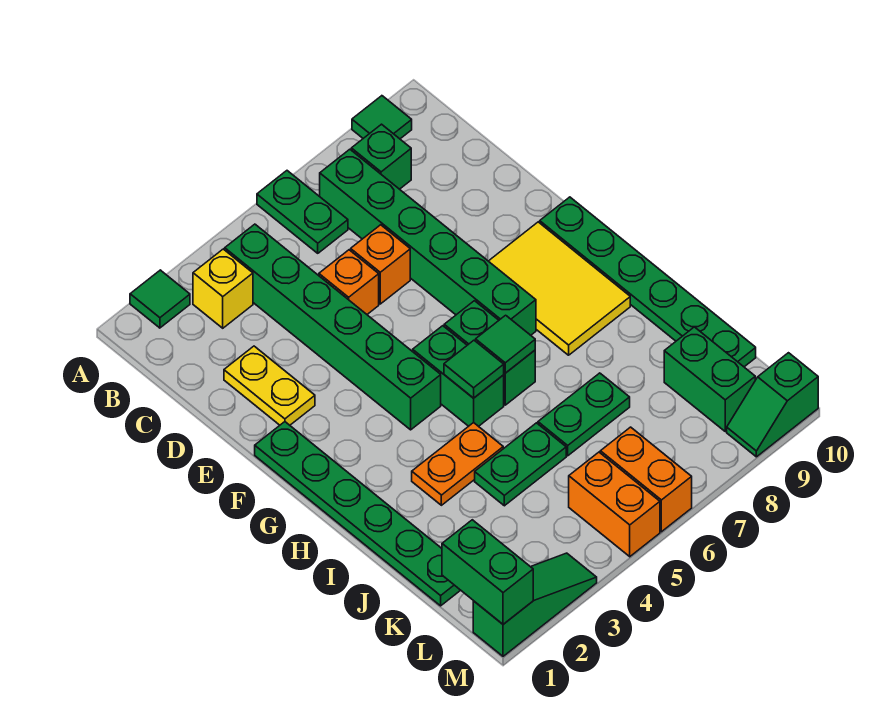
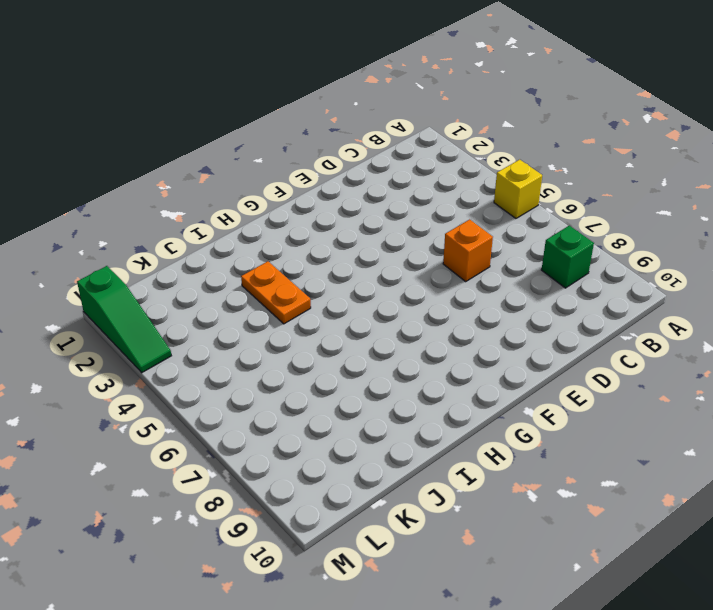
yellow 1x1 brick [494,160,542,218] -> yellow 1x1 brick moved to [193,249,253,328]
none -> green 1x1 tile [130,270,190,328]
none -> green 1x2 plate [257,171,348,253]
none -> green 1x1 tile [352,96,412,139]

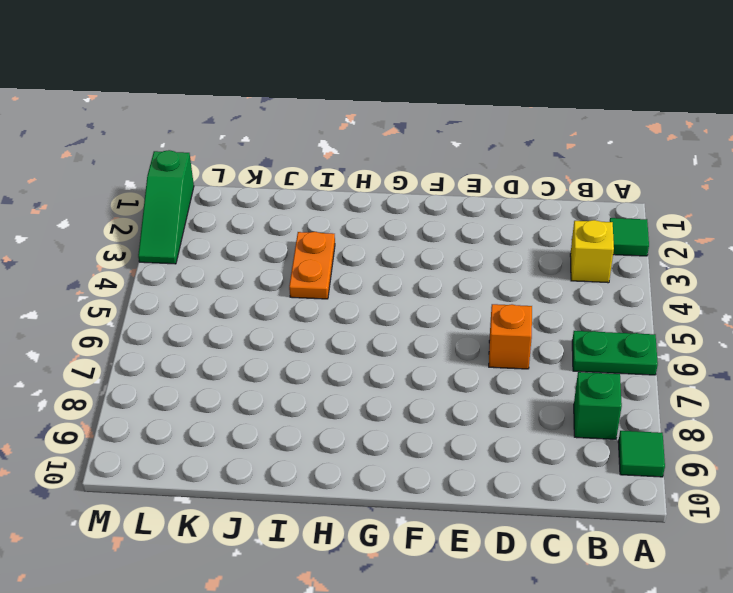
none -> green 1x6 brick [225,224,441,430]
none -> green 1x6 brick [320,149,536,335]
none -> yellow 1x2 plate [224,346,315,425]

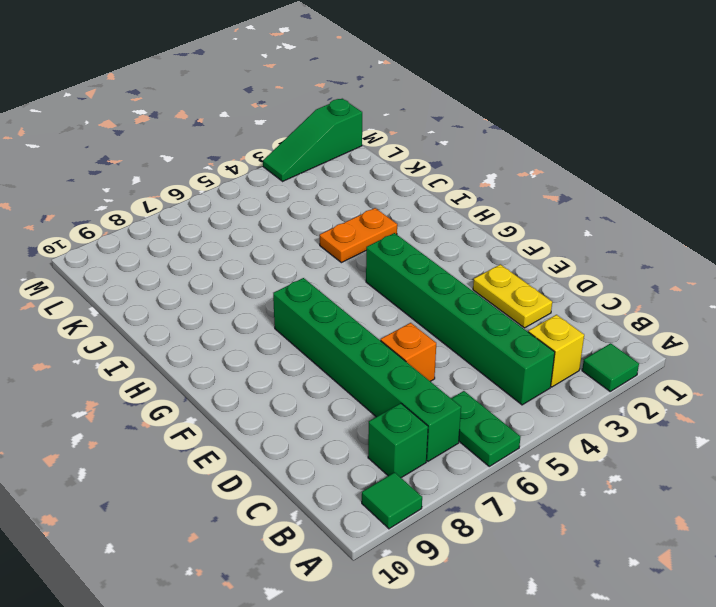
none -> orange 1x1 brick [319,250,379,314]
none -> green 1x6 plate [255,422,460,606]
none -> yellow 2x3 tile [489,222,630,355]

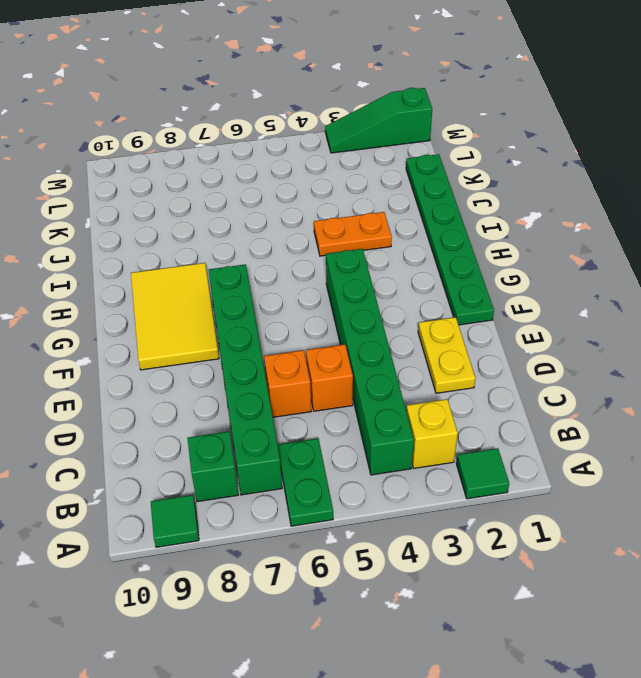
none -> green 1x6 plate [540,197,756,367]
none -> green 1x2 brick [413,326,504,426]
none -> green 1x2 brick [444,301,535,405]

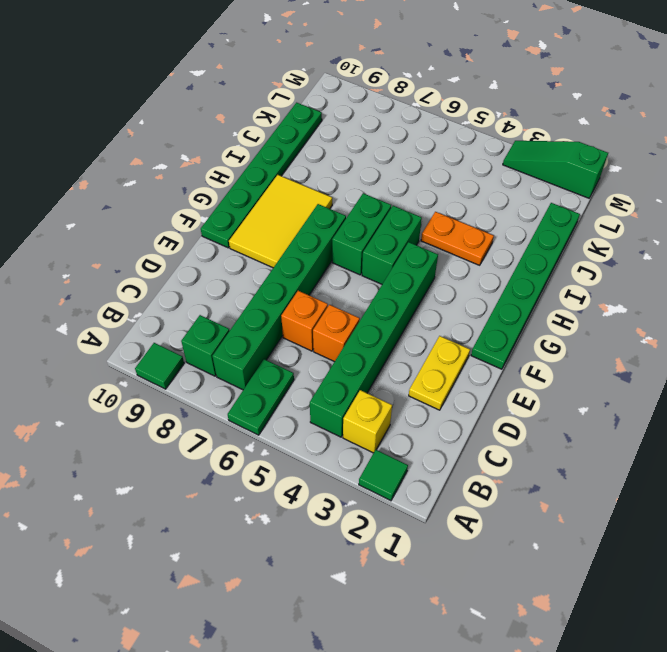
none -> green 1x2 plate [475,423,566,506]
none -> green 1x2 plate [538,373,630,456]
none -> green 1x2 brick [664,327,755,431]

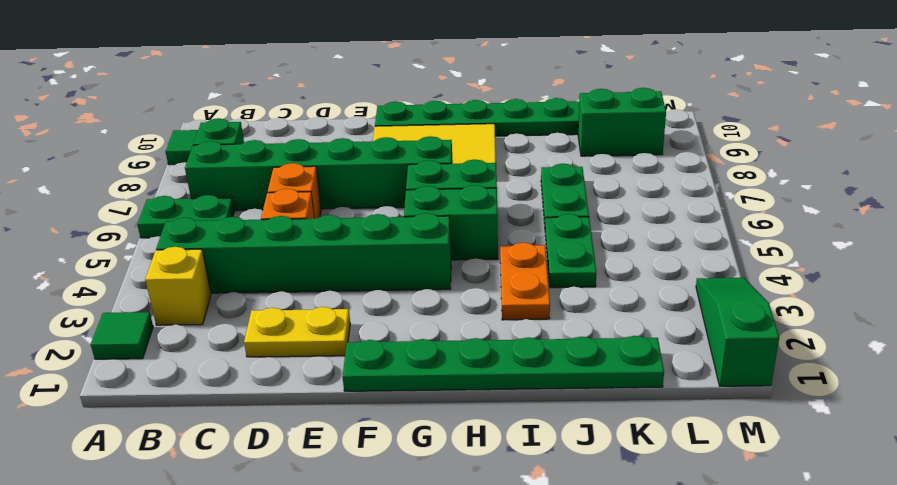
none -> orange 1x2 brick [569,452,660,557]
none -> orange 1x2 brick [600,427,692,532]
none -> green 1x2 slope [727,353,818,457]

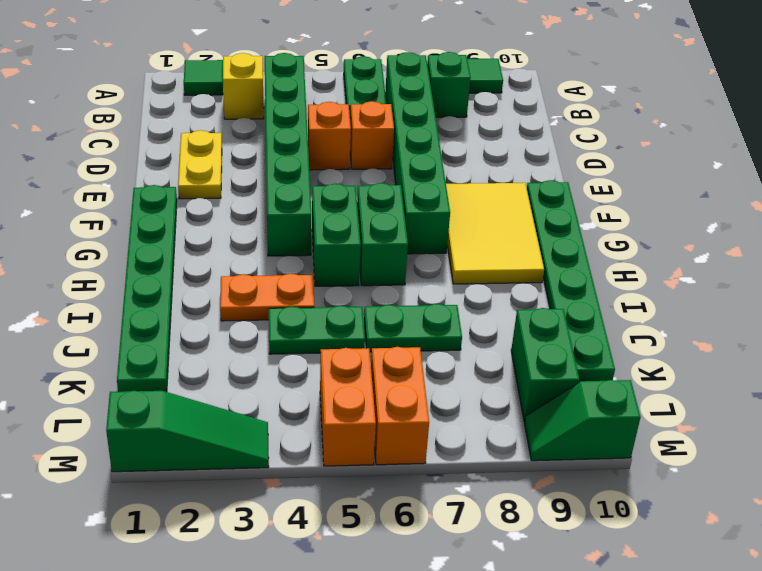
none -> green 1x1 tile [444,340,504,398]
none -> green 1x1 tile [476,315,535,373]
none -> green 1x2 brick [442,520,533,624]

